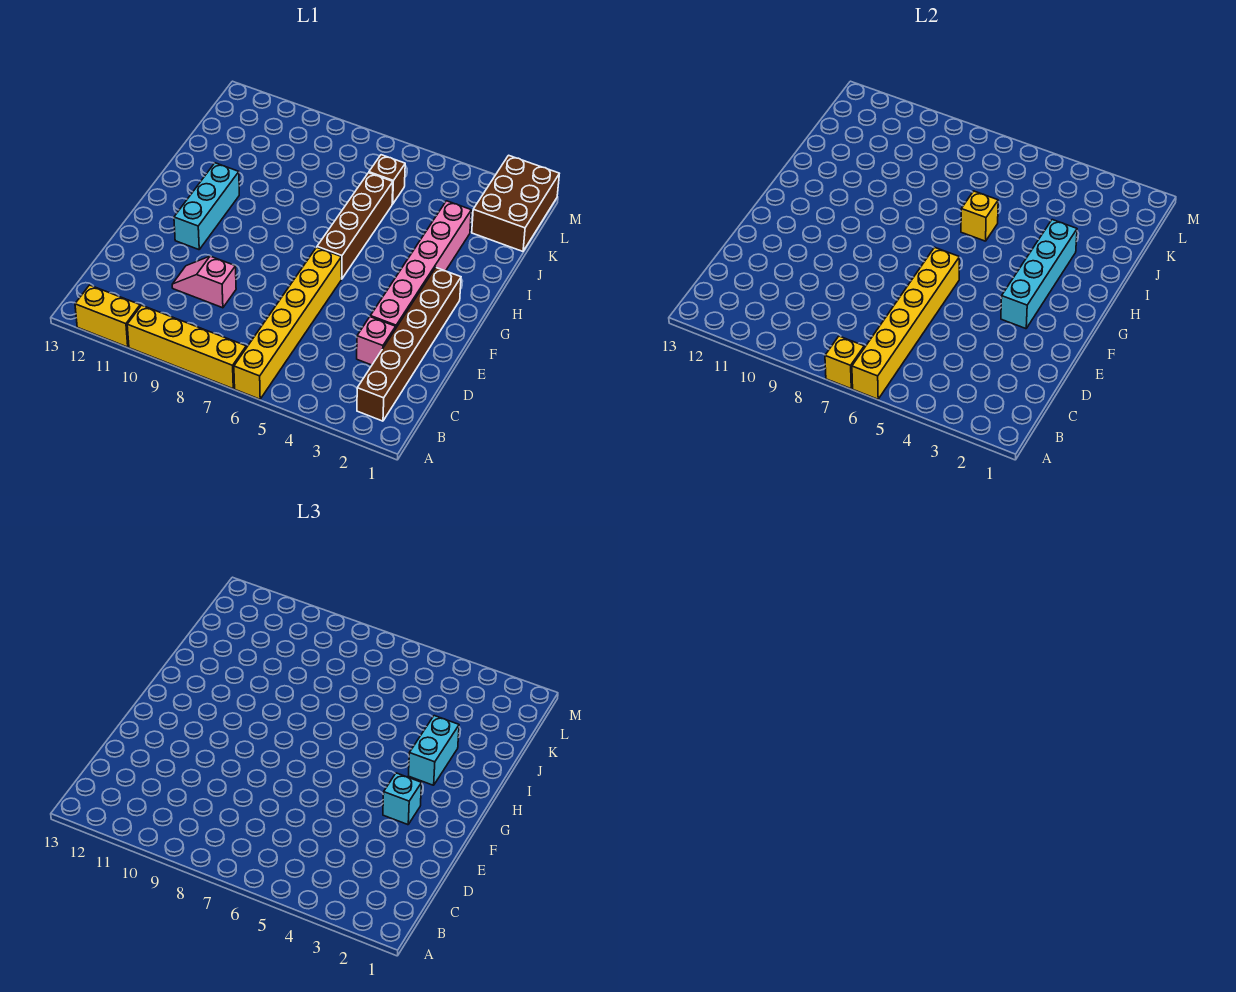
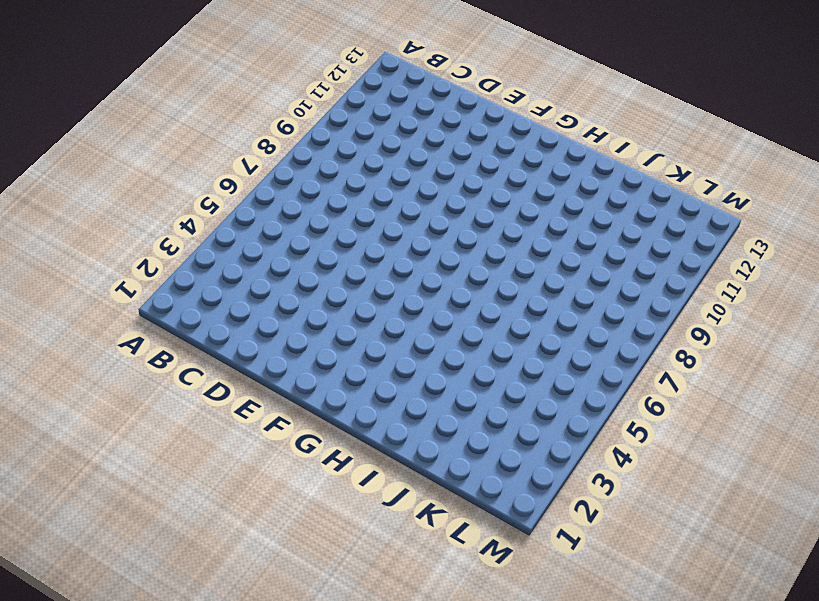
none -> yellow 1x6 brick [234,247,341,399]
none -> yellow 1x4 brick [127,305,246,389]
none -> yellow 1x2 brick [75,285,140,347]

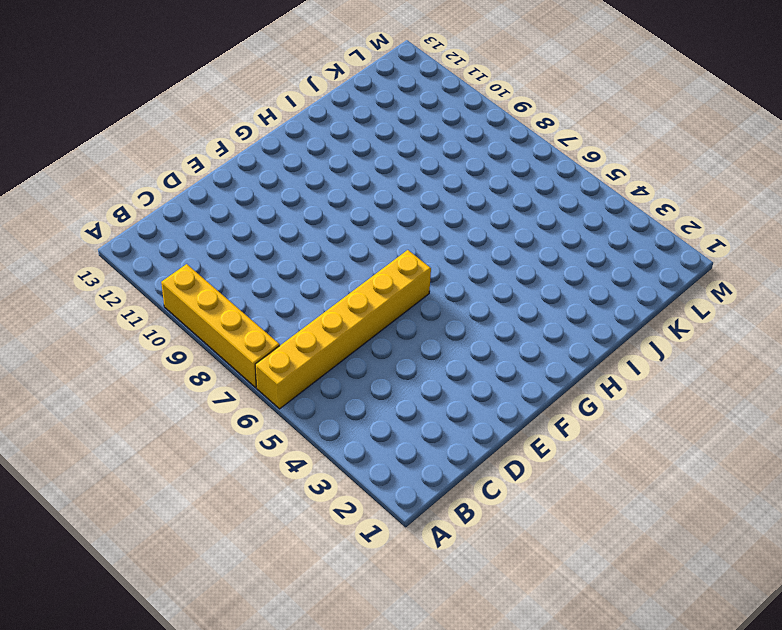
none -> yellow 1x2 brick [75,285,140,347]
none -> brown 1x6 brick [357,268,461,421]
none -> pink 1x1 brick [357,317,396,365]

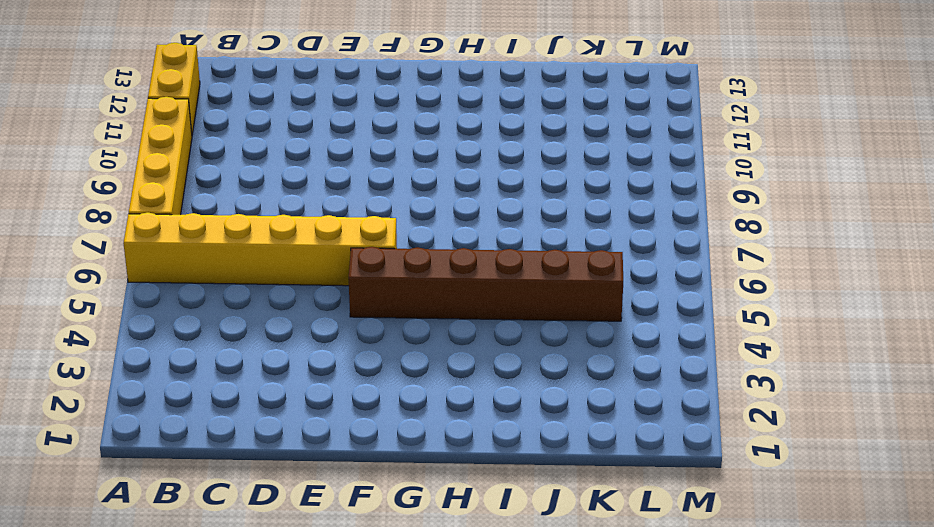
brown 1x6 brick [349,247,623,321] -> brown 1x6 brick moved to [357,268,461,421]
none -> pink 1x1 brick [357,317,396,365]
none -> pink 1x2 slope [172,256,236,308]
none -> pink 1x6 brick [370,201,471,327]

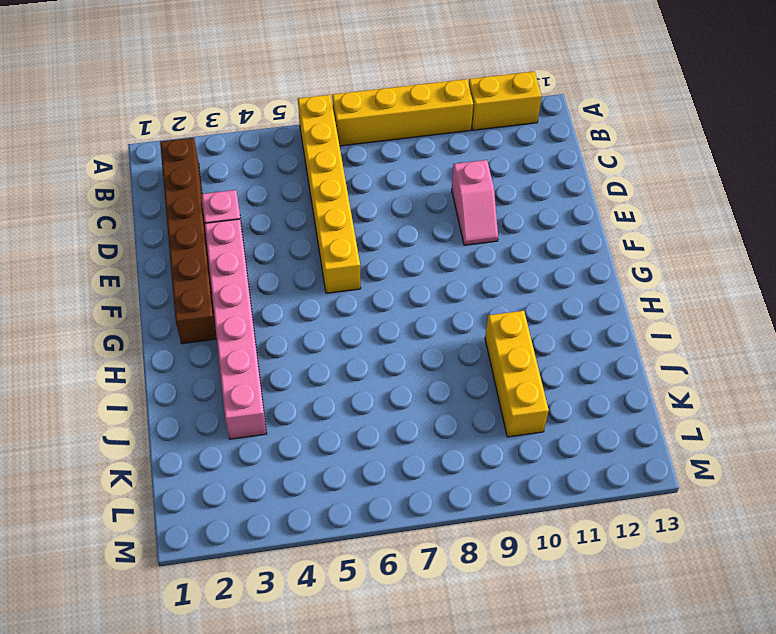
pink 1x2 slope [452,160,498,245] -> pink 1x2 slope turned to [172,256,236,308]
yellow 1x3 brick [485,311,549,437] -> none
none -> cyan 1x3 brick [174,163,239,250]
none -> brown 1x4 brick [317,173,393,279]
none -> brown 2x3 brick [472,155,559,251]

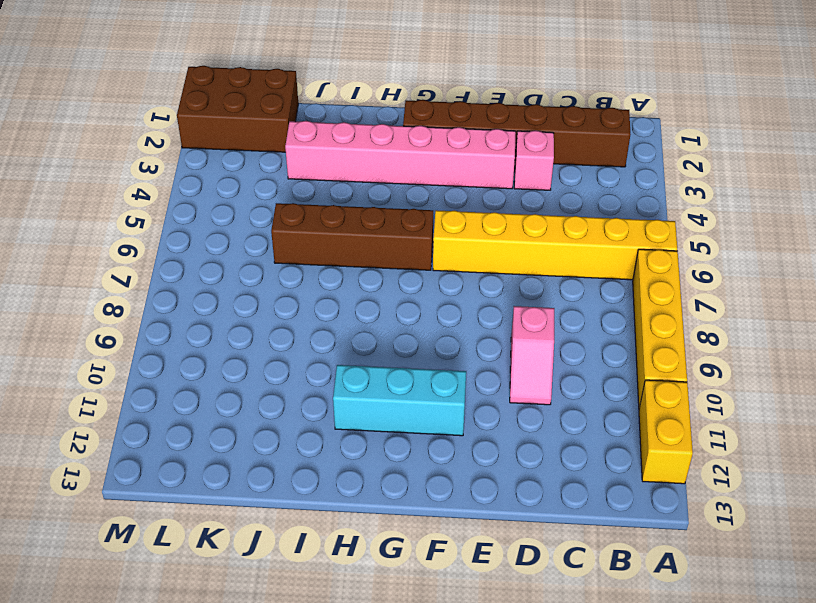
none -> brown 1x1 brick [369,155,405,204]
none -> yellow 1x6 brick [852,247,959,399]
none -> yellow 1x1 brick [825,336,864,389]

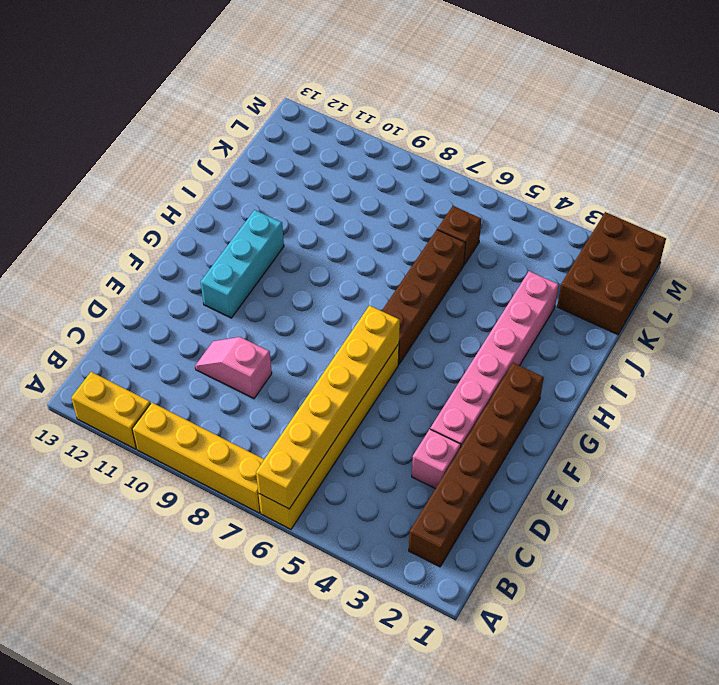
none -> yellow 1x1 brick [825,336,864,389]
none -> cyan 1x4 brick [1001,220,1077,329]
none -> yellow 1x1 brick [961,191,998,241]

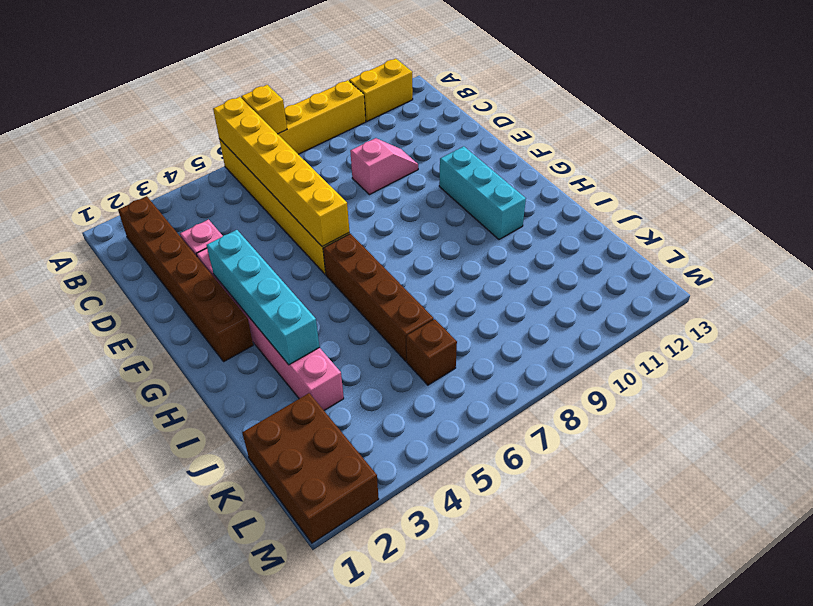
none -> yellow 1x1 brick [961,191,998,241]
none -> cyan 1x1 brick [383,773,422,825]
none -> cyan 1x2 brick [409,716,459,785]

